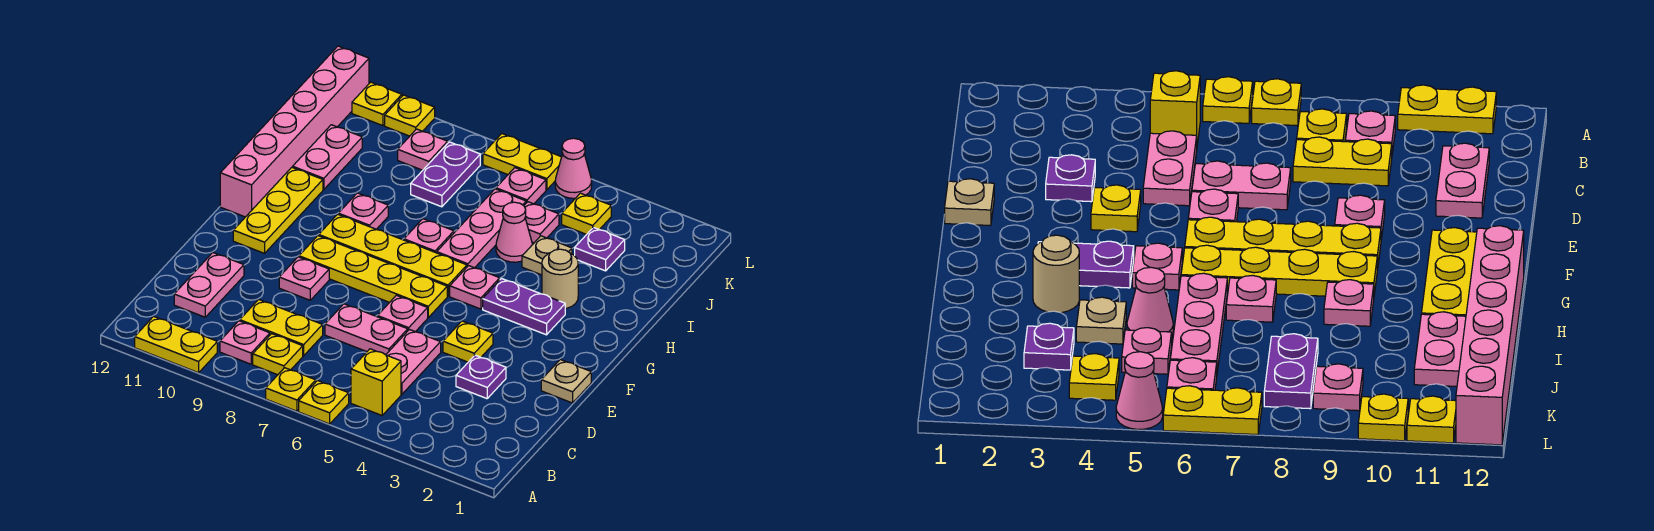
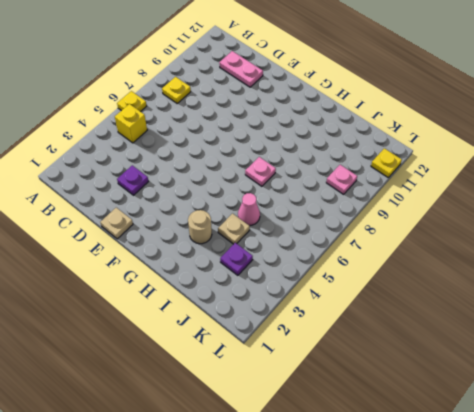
none -> yellow 1x1 plate [266,368,316,411]
none -> yellow 1x2 plate [135,316,217,373]
none -> pink 1x1 plate [220,321,270,364]
none -> pink 1x2 plate [386,330,441,394]

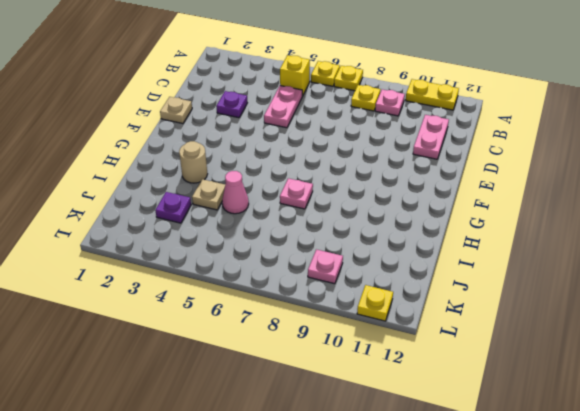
none -> yellow 1x2 plate [240,299,323,356]
none -> pink 1x2 plate [325,304,408,355]
none -> yellow 1x1 plate [443,321,493,362]
none -> pink 1x1 plate [378,295,428,332]

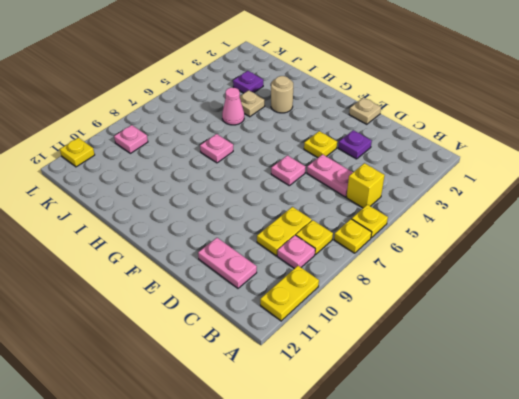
none -> pink 1x2 plate [325,304,408,355]
none -> pink 1x1 plate [279,257,329,300]
none -> yellow 1x4 plate [299,236,447,317]
none -> yellow 1x3 plate [233,167,323,253]

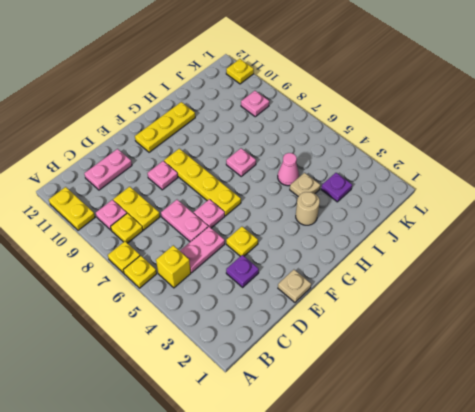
none -> purple 1x2 plate [483,279,565,335]
none -> pink 1x1 plate [450,266,500,309]
none -> yellow 1x4 plate [319,214,467,296]
none -> pink 1x6 brick [220,46,369,217]

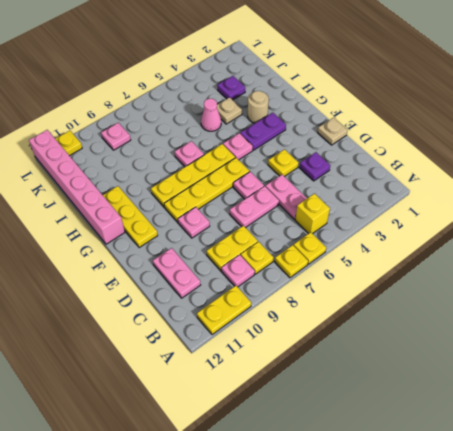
none -> pink 1x3 plate [437,189,526,268]
none -> pink 1x1 plate [338,193,388,229]
none -> pink 1x2 plate [293,125,362,190]
none -> pink 1x1 plate [524,202,559,243]

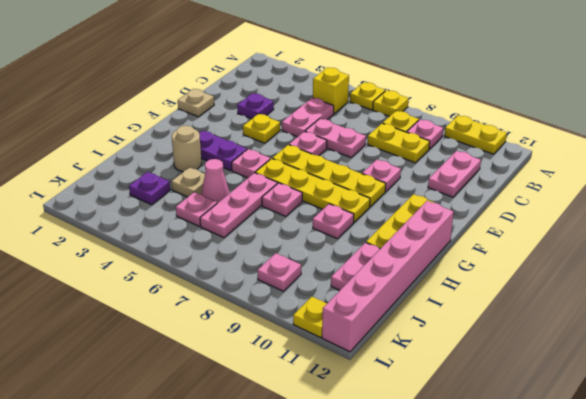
none -> purple 1x2 plate [411,142,480,207]
none -> yellow 1x1 plate [562,193,611,234]
none -> pink 1x1 plate [496,168,546,204]
none -> pink 1x1 cone [555,138,592,198]

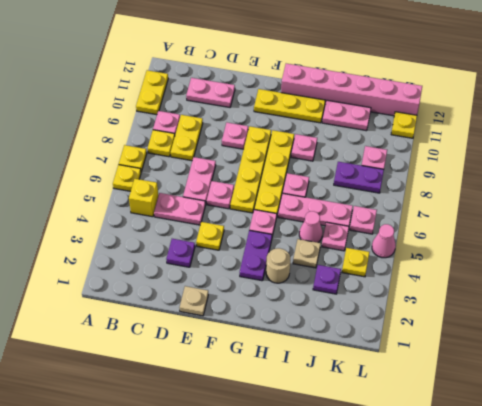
none -> yellow 1x2 plate [483,134,561,190]
none -> yellow 1x1 plate [385,95,435,136]

